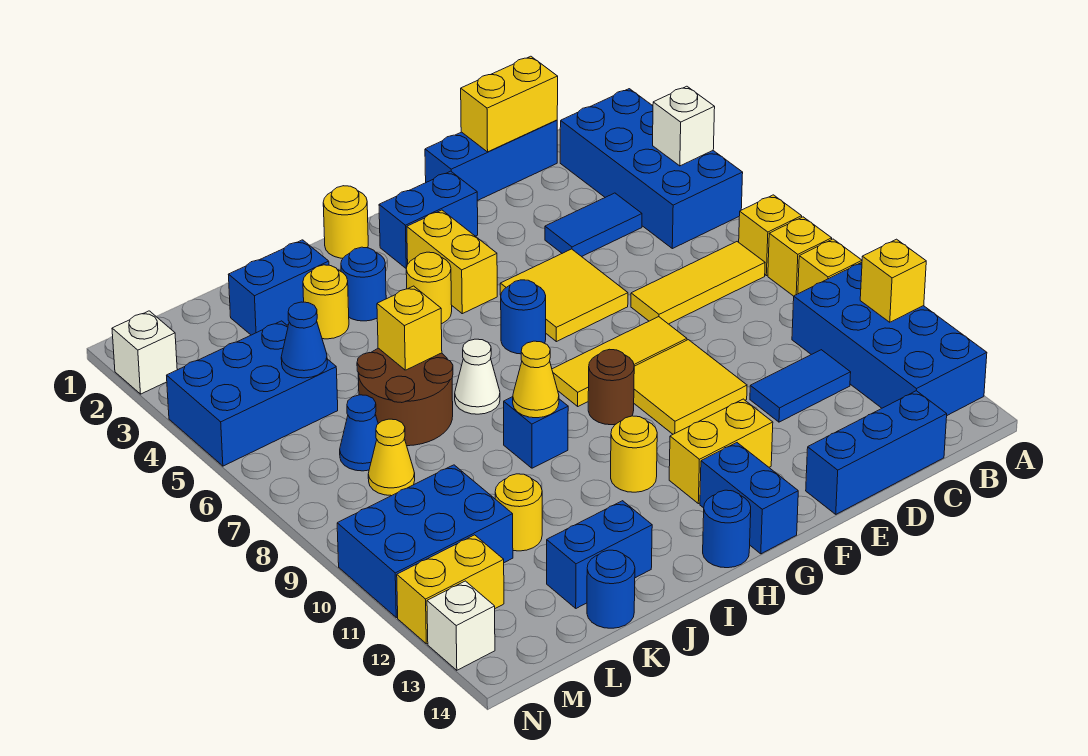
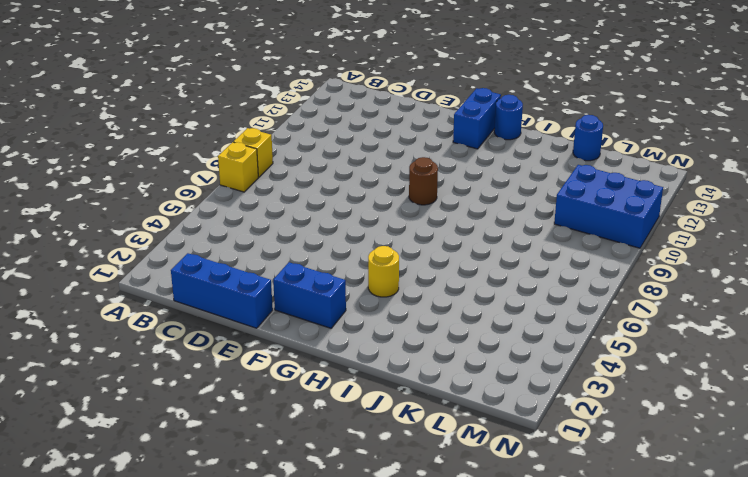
none -> blue 2x4 brick [560,89,743,249]
none -> yellow 1x1 brick [798,239,862,294]
none -> blue 2x4 brick [792,262,987,415]
none -> yellow 1x3 tile [631,242,765,324]

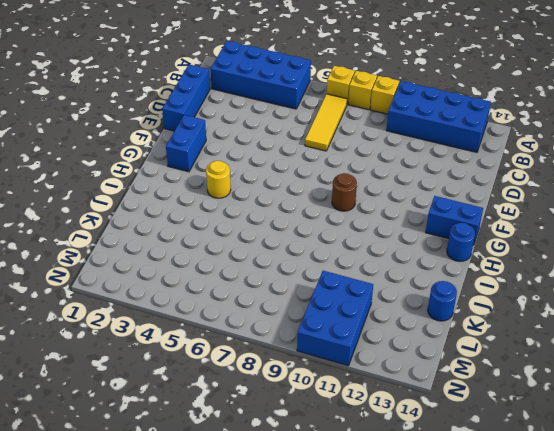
none -> blue 1x2 tile [545,193,642,257]
none -> blue 1x2 tile [750,350,851,422]
none -> blue 1x3 brick [806,391,947,514]
none -> yellow 2x2 tile [500,249,628,342]

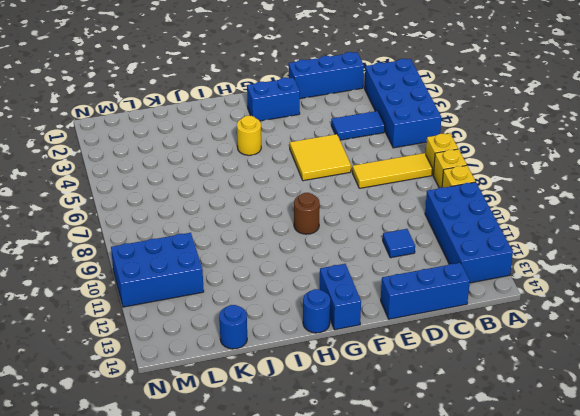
blue 1x1 tile [383,229,415,258] -> blue 1x2 tile [750,350,851,422]
none -> yellow 1x3 tile [552,317,687,406]
none -> yellow 2x2 tile [634,340,747,434]
none -> yellow 1x2 brick [669,399,773,504]
none -> yellow 1x2 brick [407,210,497,314]

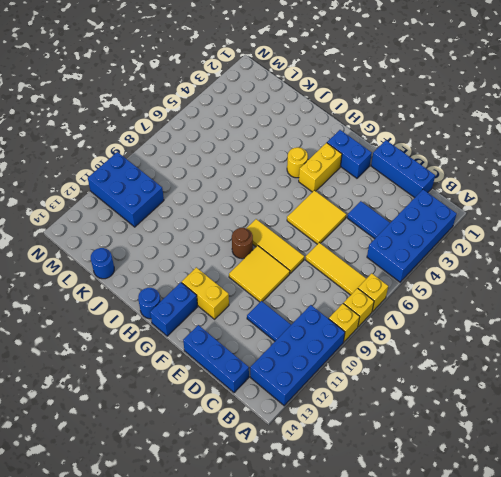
none -> blue 1x1 round brick [501,280,546,354]
none -> yellow 1x1 round brick [323,186,368,258]
none -> yellow 1x1 round brick [611,416,657,492]
none -> blue 1x1 round brick [341,247,386,321]

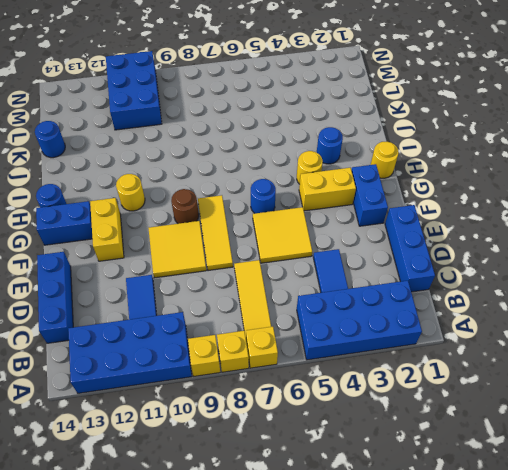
none -> white 1x1 cone [455,339,500,414]
none -> blue 1x1 brick [504,397,568,468]
none -> blue 1x2 brick [228,240,329,335]
none -> yellow 1x1 round brick [303,265,349,339]

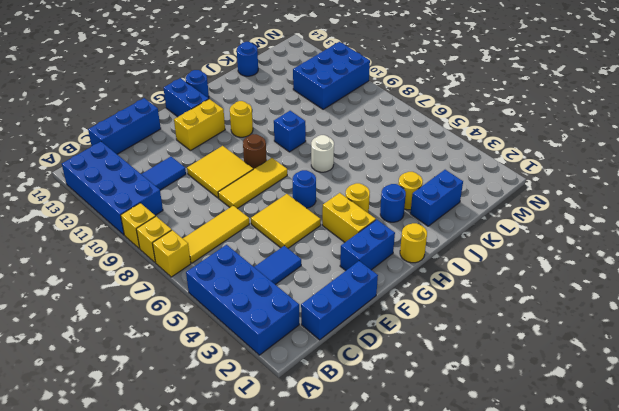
white 1x1 round brick [311,135,334,172] -> white 1x1 cone [455,339,500,414]
none -> brown 2x2 round brick [357,348,453,446]
none -> blue 1x2 brick [547,501,652,608]
none -> yellow 1x1 round brick [495,474,542,551]
none -> blue 2x3 brick [167,321,338,466]

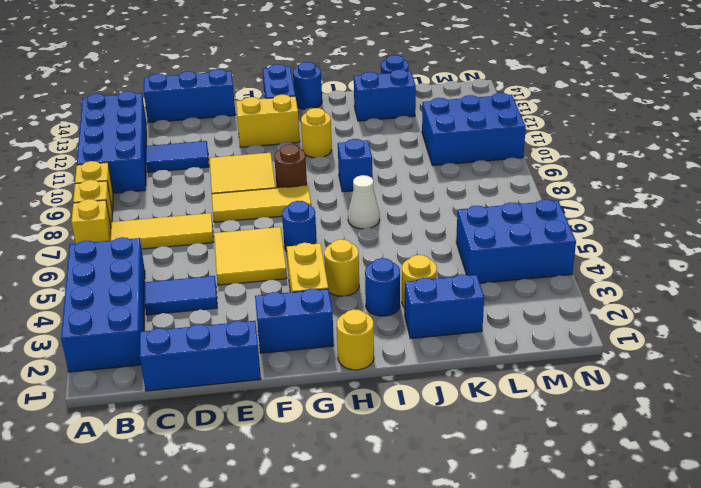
none -> brown 2x2 round brick [357,348,453,446]
none -> yellow 1x1 round brick [495,474,542,551]
none -> blue 1x1 cone [340,395,378,471]
none -> yellow 1x1 cone [368,419,415,496]

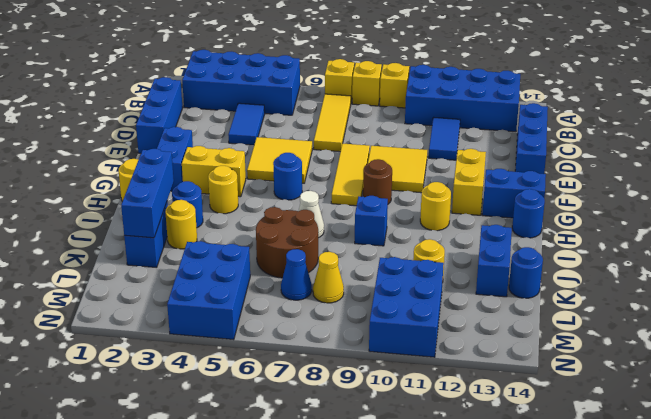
blue 1x3 brick [121,149,174,238] -> none
none -> yellow 1x2 brick [397,535,504,644]
none -> white 1x1 brick [112,311,177,394]
none -> white 1x1 brick [427,581,495,670]
none -> white 1x1 brick [653,86,715,166]

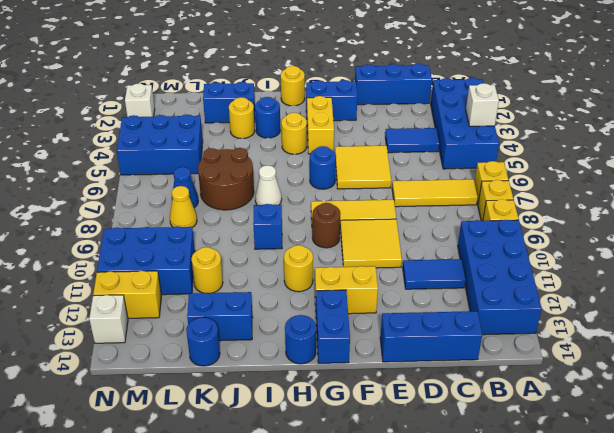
none -> yellow 1x1 brick [860,239,926,322]
none -> yellow 1x2 brick [461,56,558,152]
none -> yellow 1x1 cone [513,341,559,418]
none -> yellow 1x1 brick [377,286,442,370]

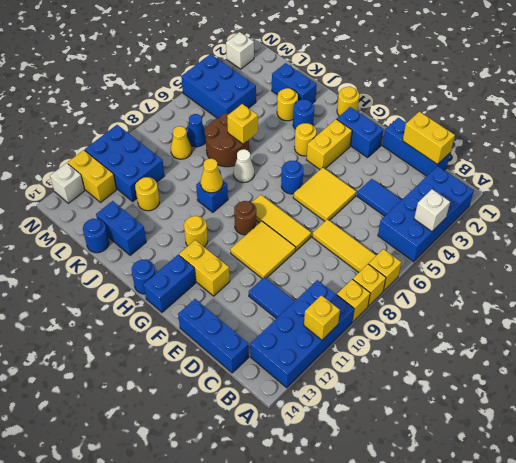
none -> blue 1x1 cone [281,302,327,378]

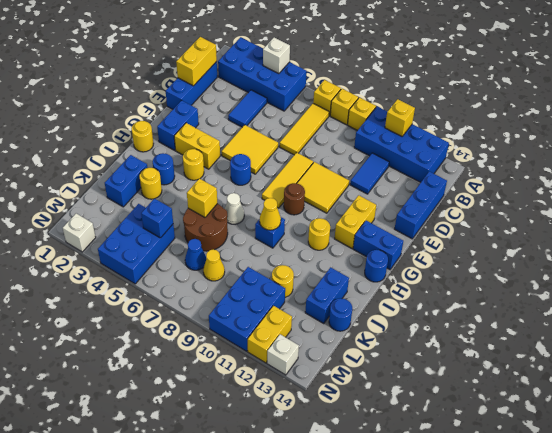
blue 1x1 brick [141,199,173,238] -> blue 1x1 cone [281,302,327,378]

